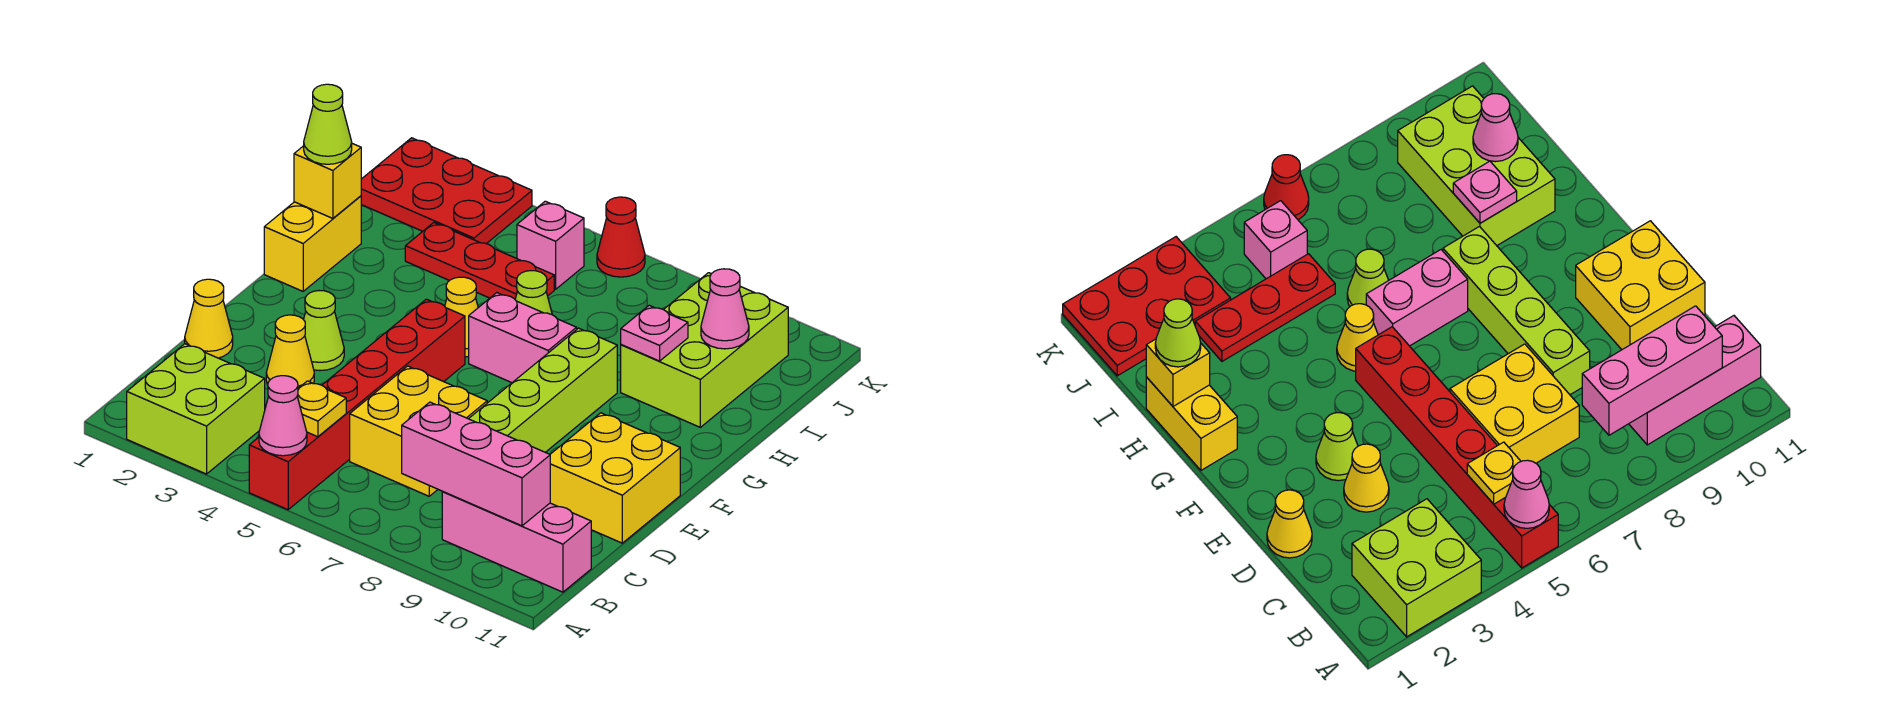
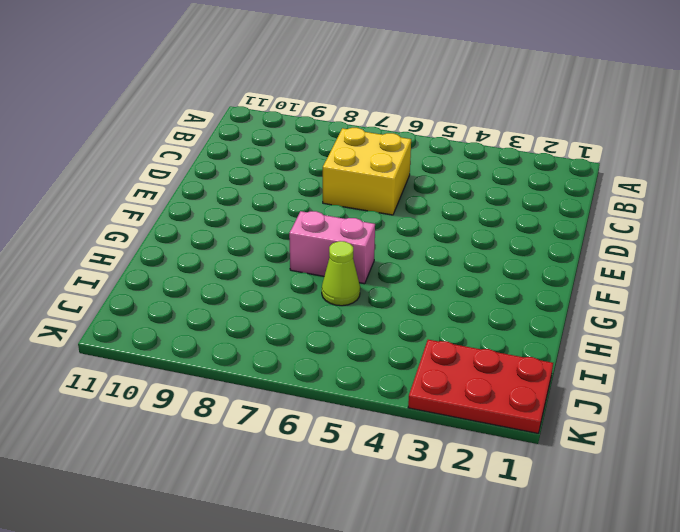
none -> lime 2x2 brick [127,344,265,474]
none -> red 1x6 brick [249,299,465,510]
none -> pink 1x3 brick [442,492,591,592]

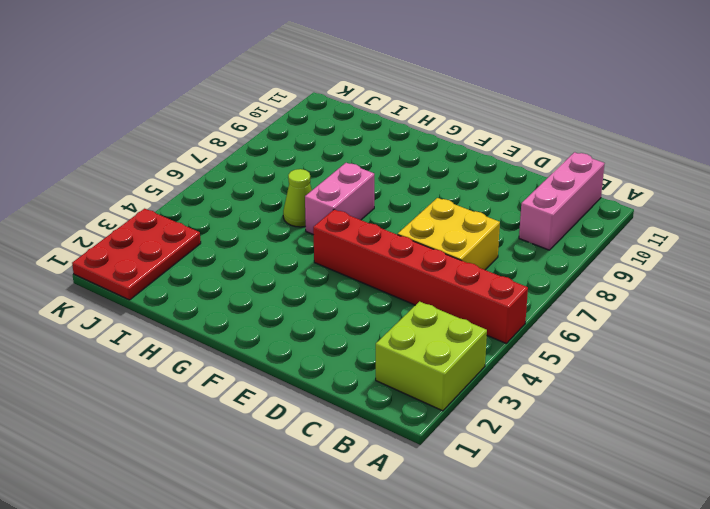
none -> yellow 1x1 cone [185,279,233,358]
none -> yellow 1x1 cone [266,315,314,388]
none -> lime 1x4 brick [469,328,617,452]

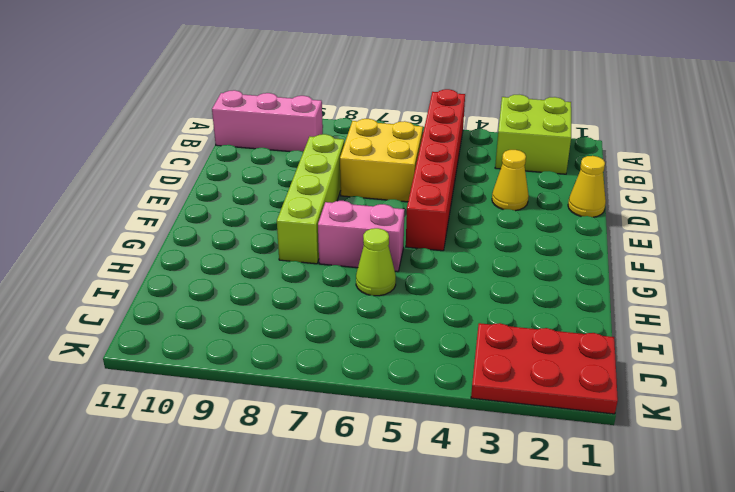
none -> yellow 2x2 brick [550,413,680,543]
none -> lime 1x1 cone [304,291,344,371]
none -> yellow 1x2 brick [264,196,361,291]

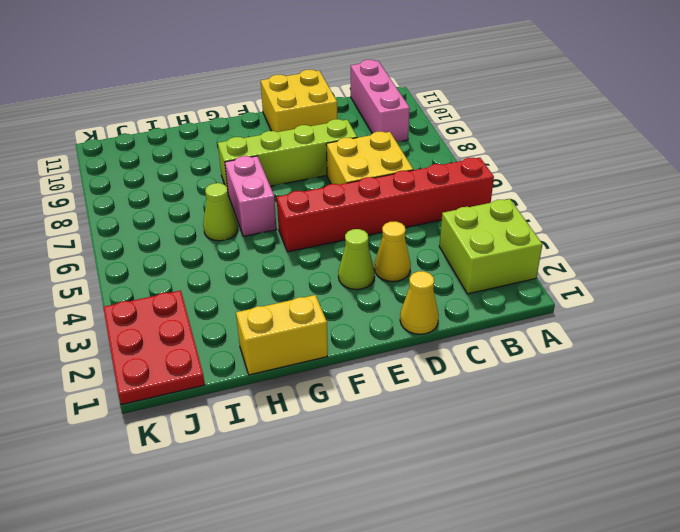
none -> yellow 1x1 cone [445,277,478,357]
none -> lime 2x3 brick [621,273,788,427]
none -> red 1x3 plate [405,223,554,299]

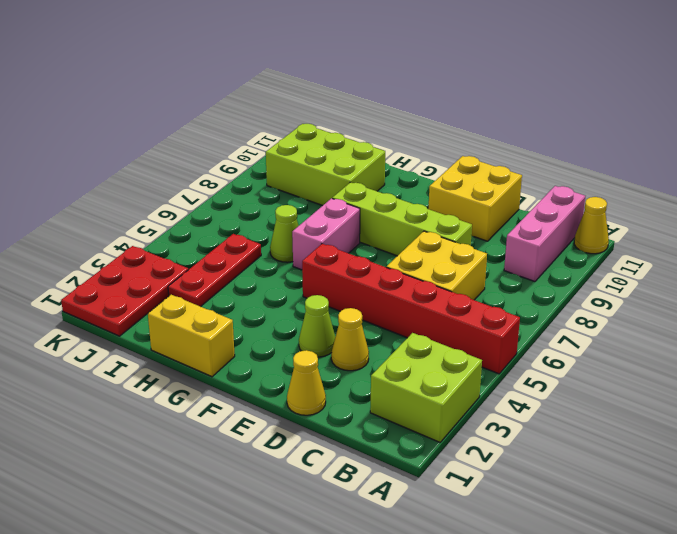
yellow 1x1 cone [574,197,609,254] -> yellow 1x1 cone moved to [445,277,478,357]
none -> pink 1x1 brick [517,201,584,289]
none -> red 1x1 cone [597,197,645,277]
none -> pink 1x1 cone [259,376,307,456]

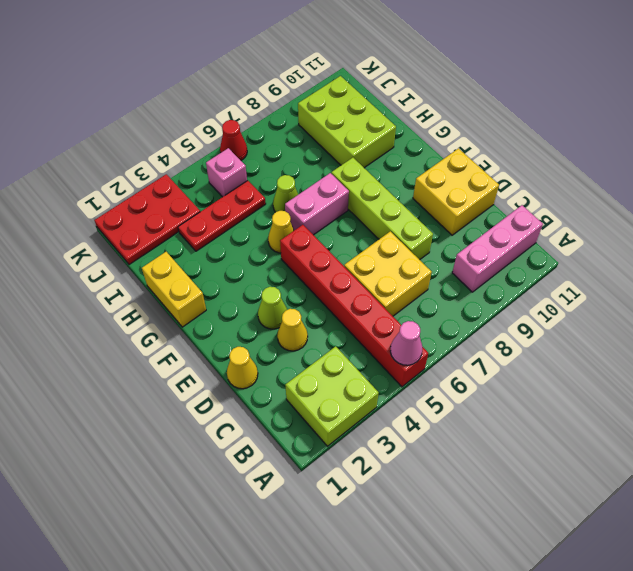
none -> yellow 1x1 plate [297,381,346,437]
none -> pink 1x3 brick [402,402,550,526]
none -> yellow 1x1 brick [294,144,361,218]

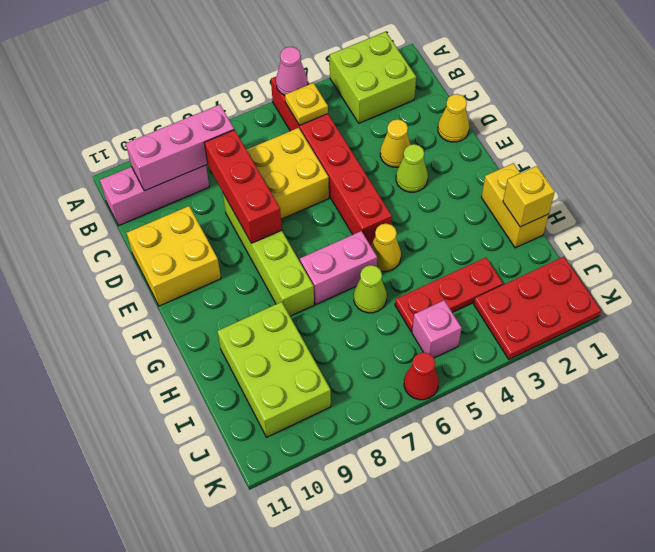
red 1x3 brick [204,130,282,243] -> none
none -> pink 1x1 plate [621,305,688,361]
none -> pink 1x1 cone [701,269,749,349]
none -> lime 1x1 cone [304,84,352,164]

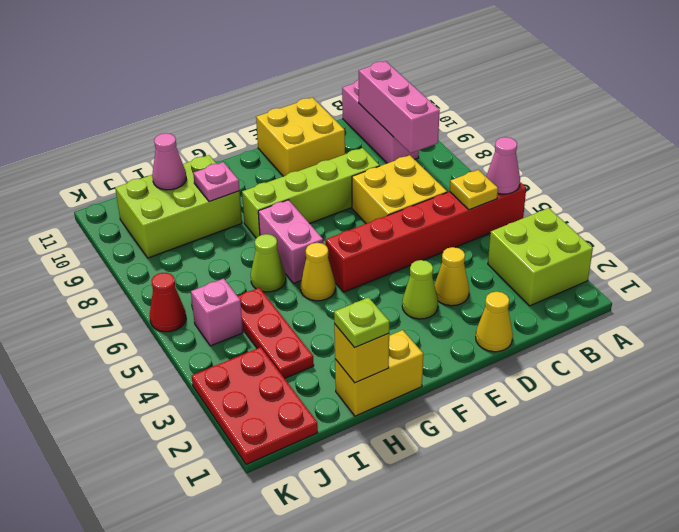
lime 1x1 plate [334,297,390,348] -> lime 1x1 cone [304,84,352,164]

